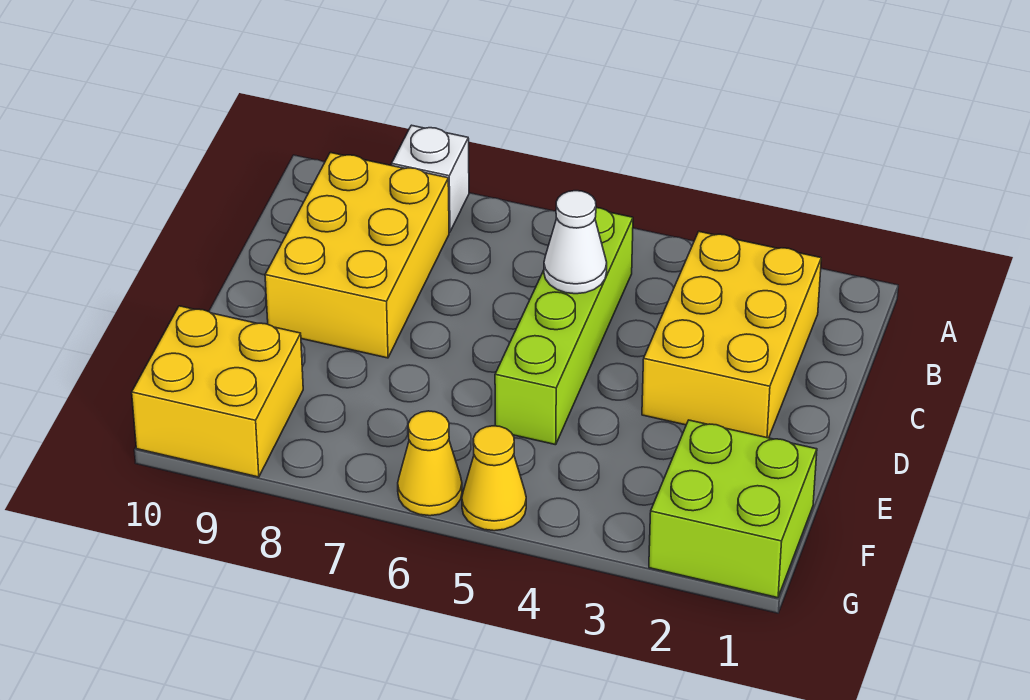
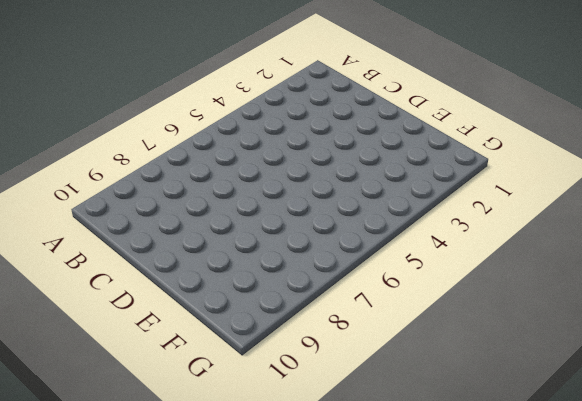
none -> white 1x1 brick [392,125,469,232]
none -> yellow 2x3 brick [642,232,821,438]

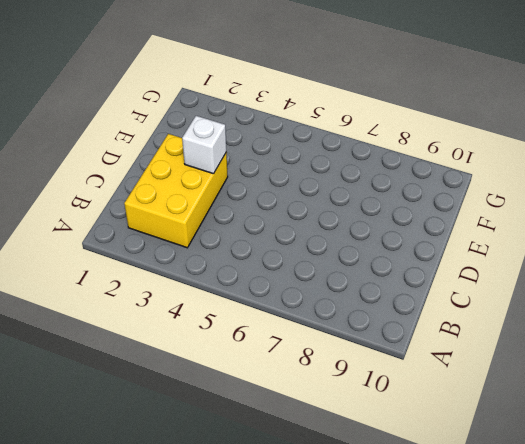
white 1x1 brick [182,116,226,174] -> white 1x1 brick moved to [392,125,469,232]
none -> lime 1x4 brick [495,208,633,445]
none -> yellow 2x3 brick [265,153,449,358]

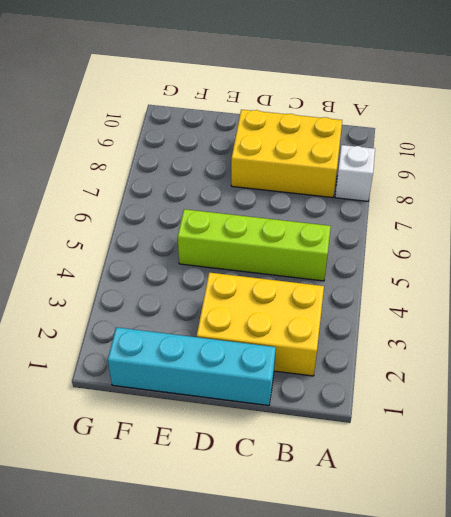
cyan 1x4 brick [108,327,276,406] -> lime 2x2 brick [649,420,817,598]
none -> yellow 2x2 brick [132,306,303,477]
none -> yellow 1x1 cone [462,426,526,531]

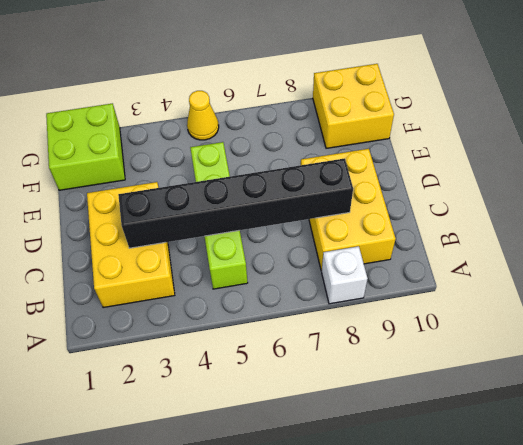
black 1x6 brick [118,158,353,248] -> white 1x1 cone [544,191,607,294]
none -> yellow 1x1 cone [398,411,462,516]

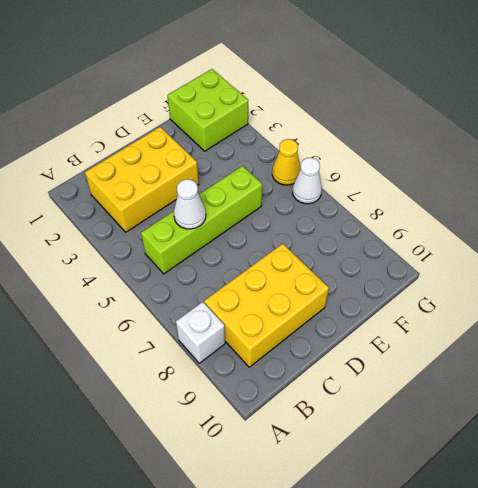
white 1x1 cone [292,158,322,204] -> yellow 1x1 cone [398,411,462,516]
none -> yellow 2x2 brick [132,306,303,477]

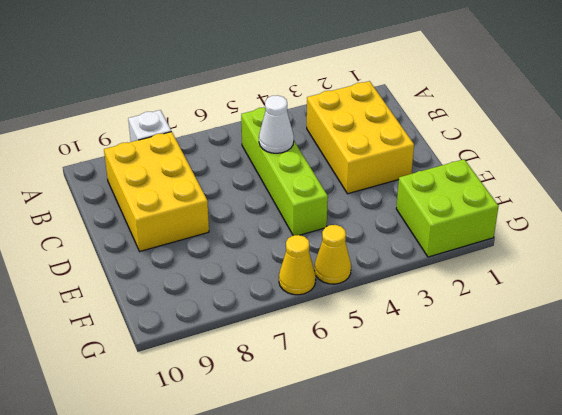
none -> yellow 2x2 brick [132,306,303,477]

